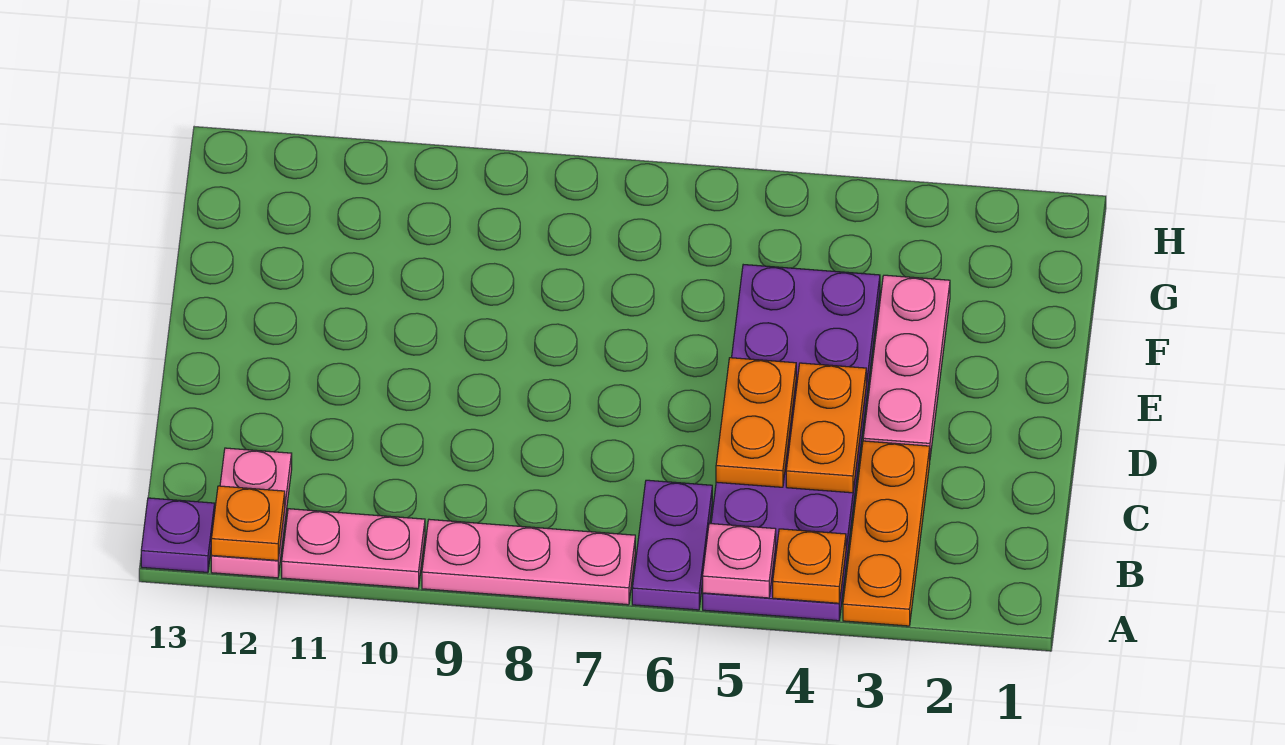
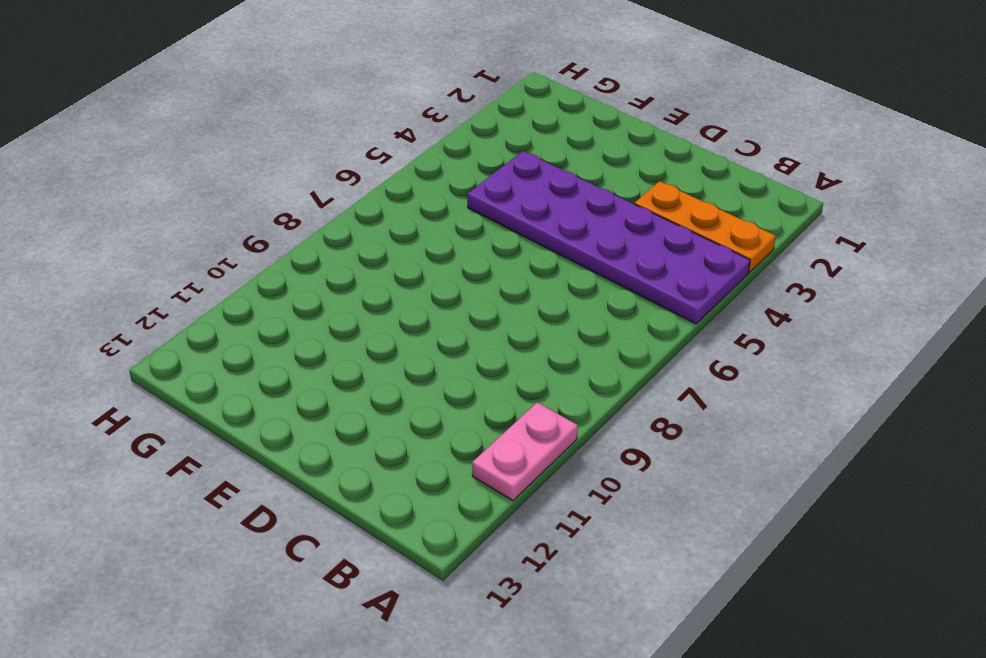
none -> purple 1x2 plate [632,480,712,610]
none -> pink 1x3 plate [422,519,635,605]
none -> pink 1x2 plate [211,448,292,578]

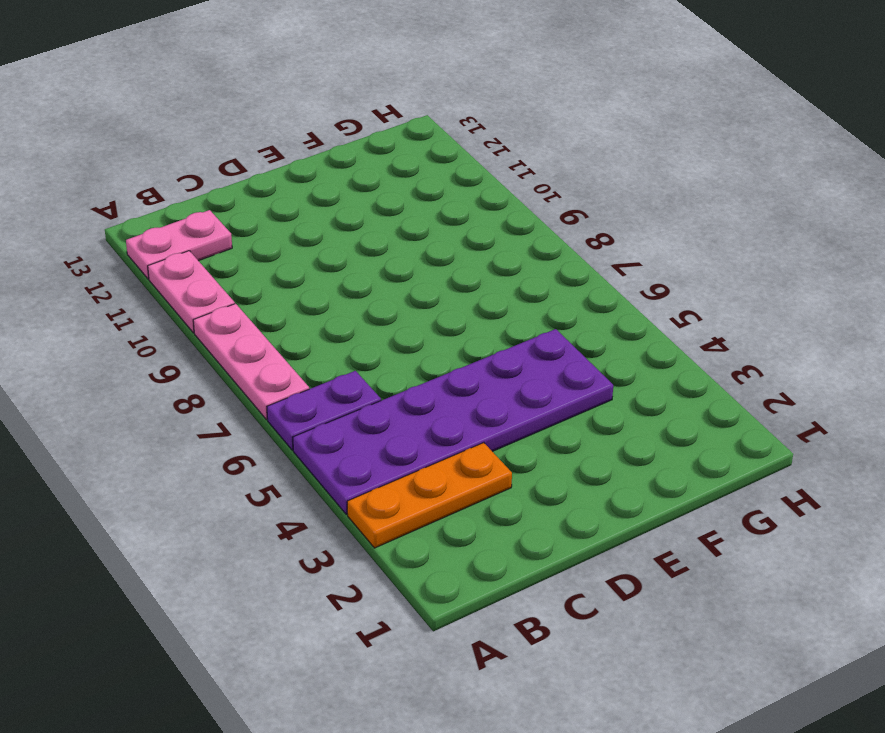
none -> purple 1x1 plate [141,498,215,572]
none -> pink 1x3 plate [863,275,950,457]
none -> orange 1x1 plate [773,529,846,603]

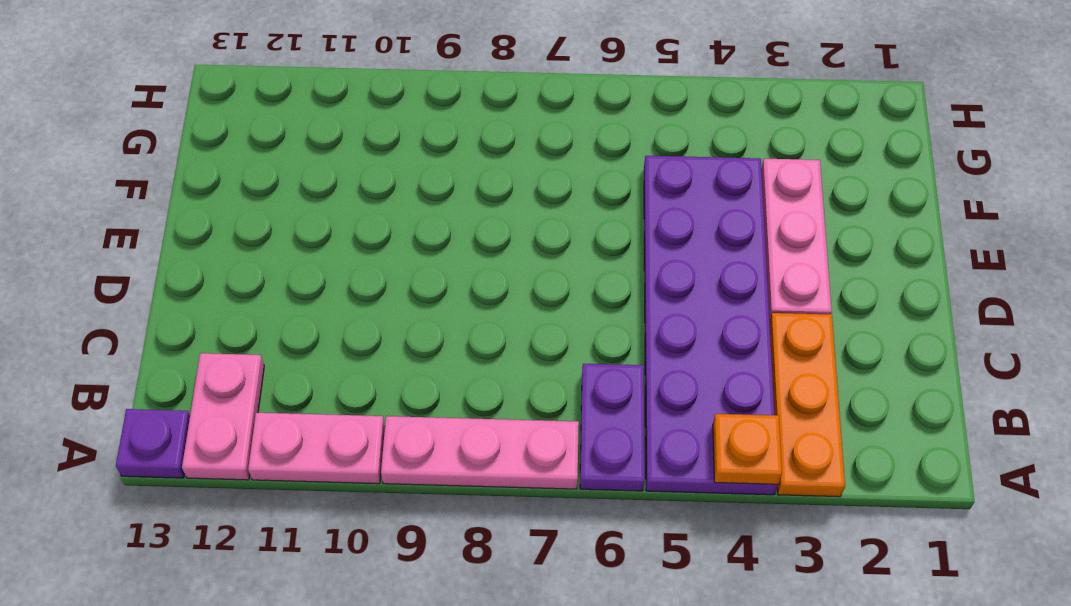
none -> pink 1x1 plate [703,523,776,598]
none -> orange 1x1 plate [211,486,285,560]
none -> orange 1x2 plate [786,363,866,493]

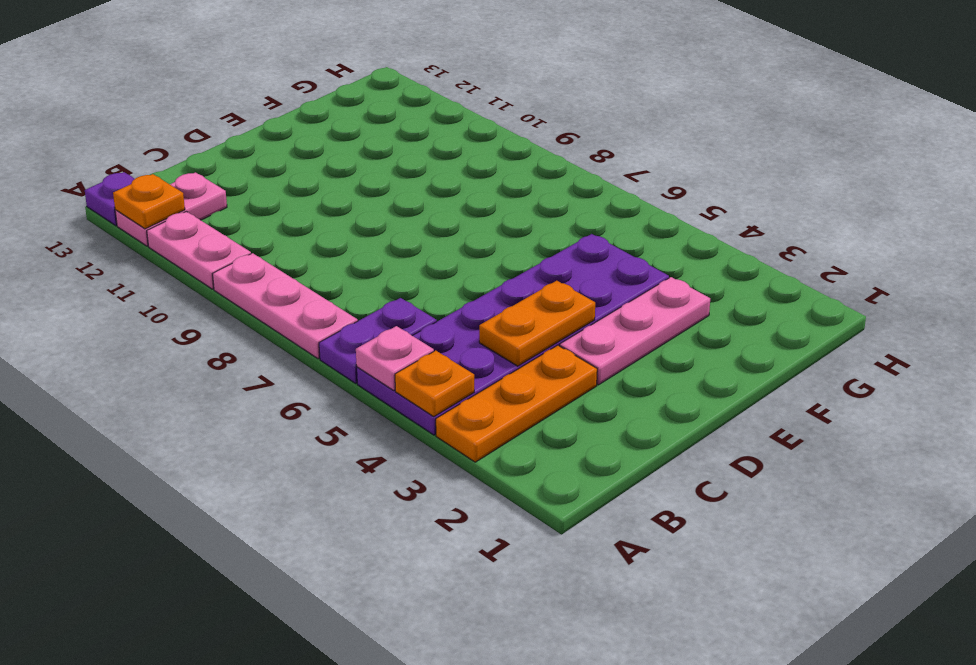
none -> orange 1x2 plate [716,358,796,487]

